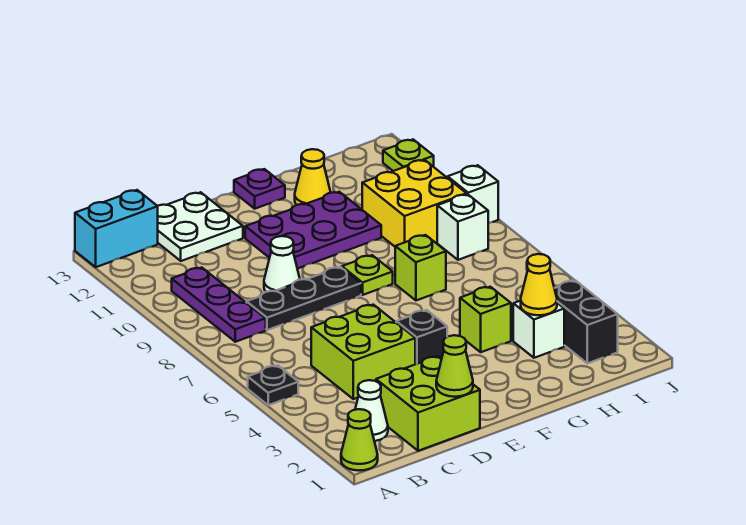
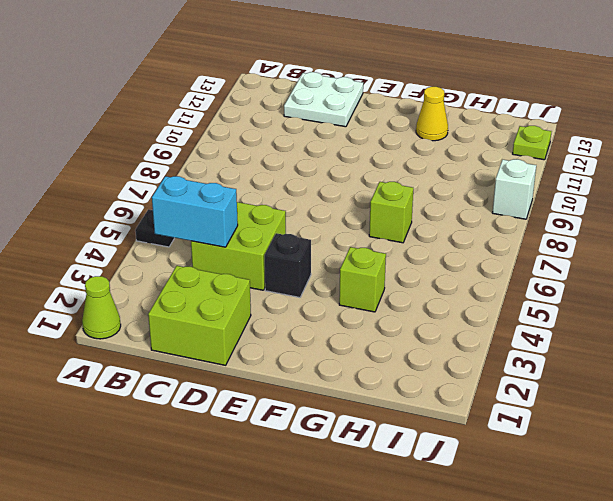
cyan 1x2 brick [152,176,238,247] -> cyan 1x2 brick moved to [75,190,158,267]
none -> white 1x1 cone [355,380,388,441]
none -> purple 1x3 plate [172,268,266,342]
none -> black 1x3 plate [247,267,361,330]

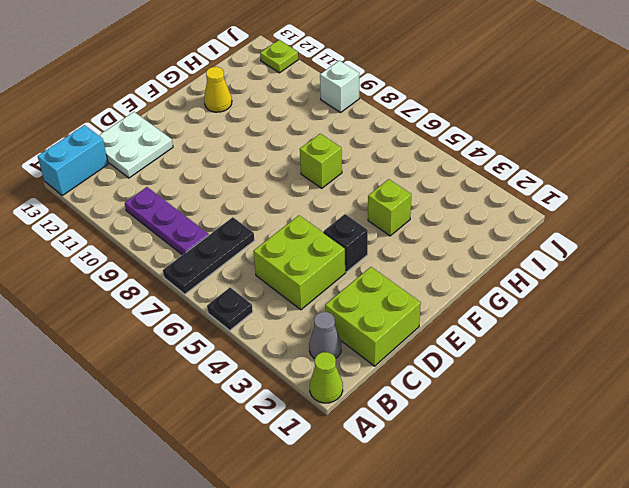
black 1x3 plate [163,217,254,294] -> black 1x3 plate moved to [247,267,361,330]
grey 1x1 cone [309,312,341,359] -> white 1x1 cone [355,380,388,441]
none -> white 1x1 cone [264,236,300,292]
none -> purple 2x3 plate [245,192,381,269]
none -> lime 1x1 plate [342,255,393,295]

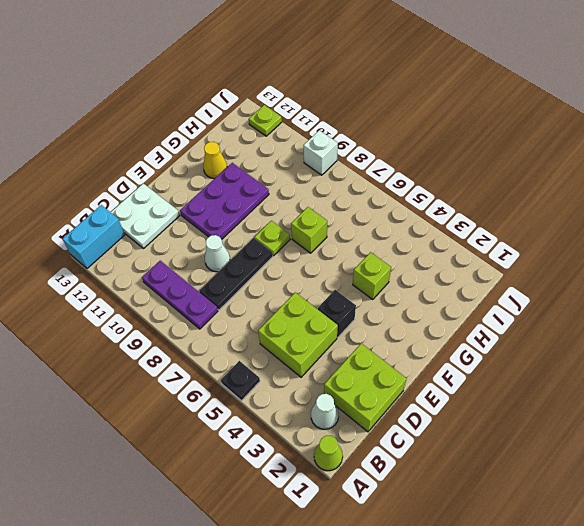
none -> purple 1x1 plate [234,169,285,209]
none -> white 1x1 brick [513,301,564,358]
none -> yellow 2x2 brick [362,160,467,246]

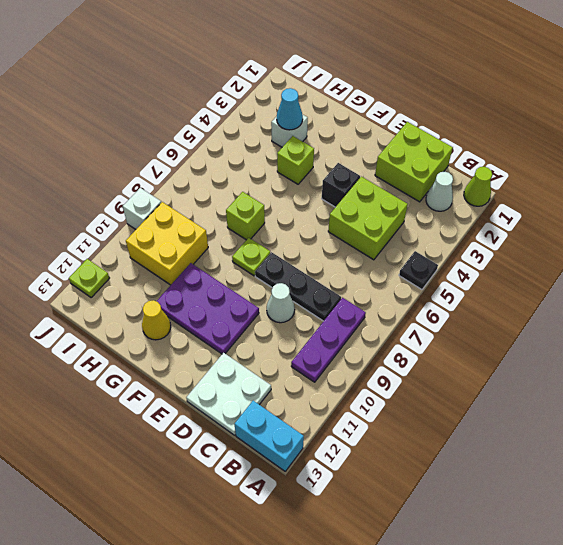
cyan 1x1 cone [277,88,303,130] -> yellow 1x1 cone [521,254,557,315]
none -> purple 1x1 plate [234,169,285,209]
none -> black 1x2 brick [554,280,618,363]
none -> white 1x1 brick [437,194,488,260]

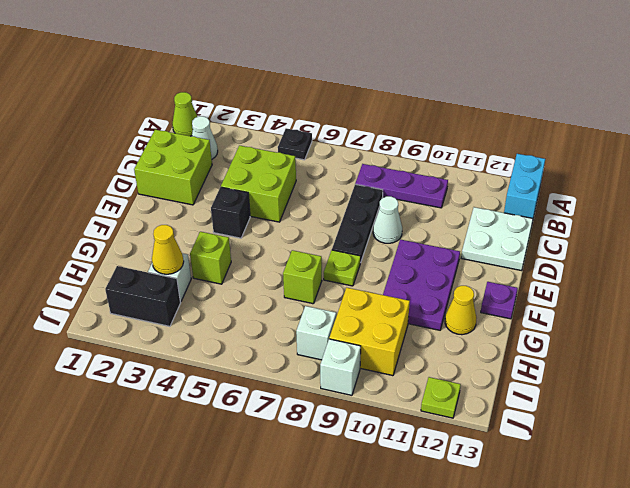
none -> lime 1x1 cone [436,335,473,397]

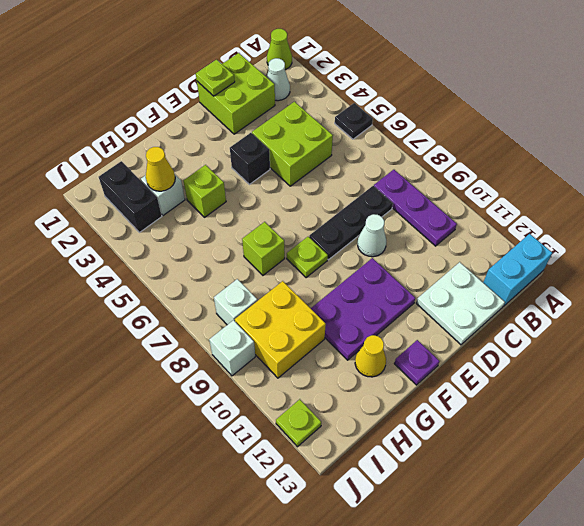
lime 1x1 plate [196,60,235,96] -> lime 1x1 cone [436,335,473,397]

